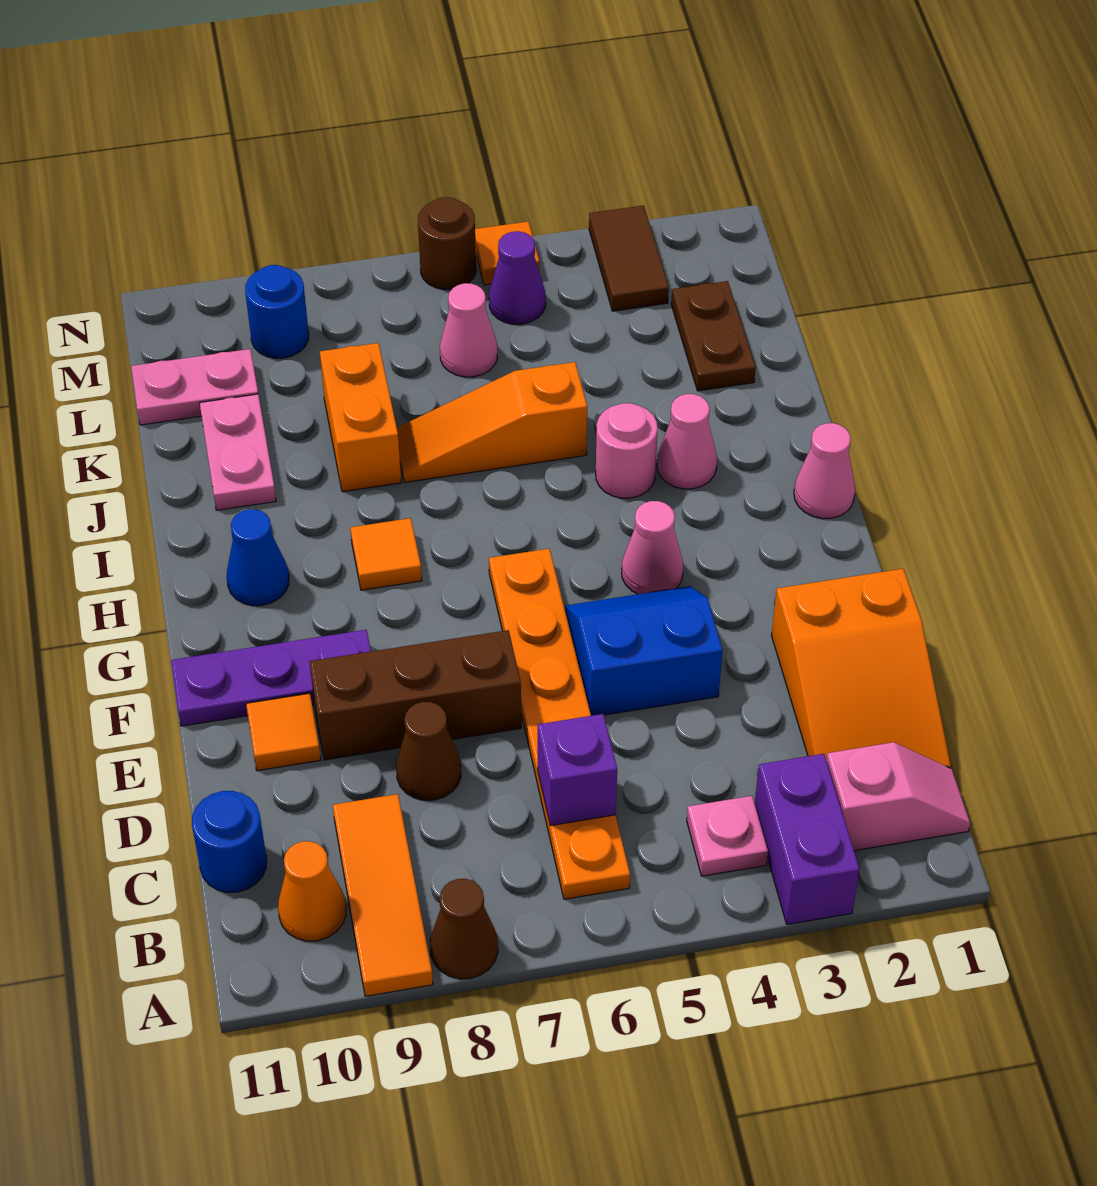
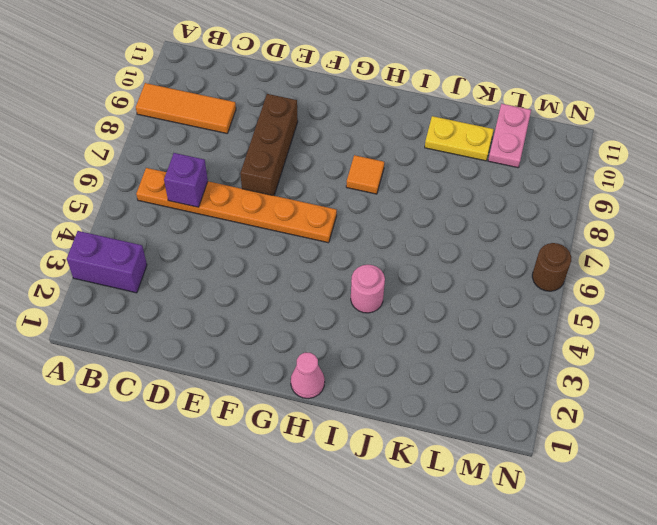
yellow 1x2 plate [425,116,494,161] -> pink 1x2 plate [200,394,276,510]
none -> brown 1x1 cone [430,879,498,979]
none -> pink 1x2 slope [826,742,970,851]
none -> pink 1x1 plate [687,796,768,876]
none -> orange 1x1 cone [278,841,346,941]

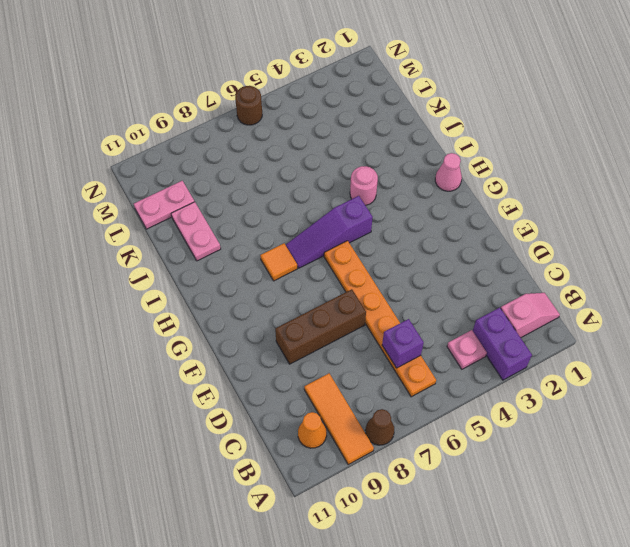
purple 1x3 slope [286,196,373,268] -> none
none -> orange 2x3 slope [771,569,951,768]
none -> blue 1x1 round brick [192,791,267,892]
none -> brown 1x1 cone [396,702,461,800]
none -> blue 2x2 slope [565,586,723,716]

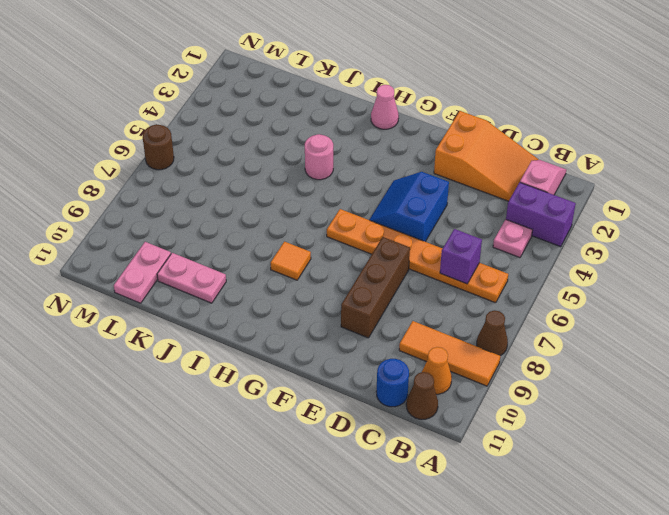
brown 1x1 cone [406,372,438,419] -> brown 1x1 cone moved to [396,702,461,800]
none -> orange 1x1 tile [246,693,321,771]
none -> purple 1x3 plate [171,630,371,726]
none -> pink 1x1 cone [622,501,683,594]
none -> blue 1x1 cone [227,509,289,606]

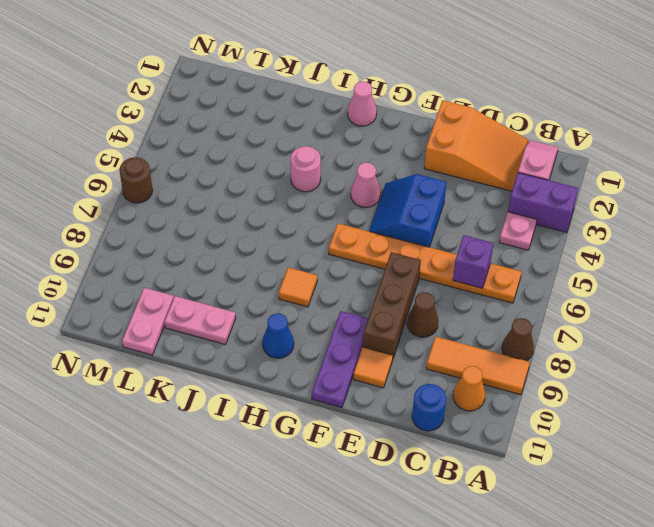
none -> pink 1x1 cone [657,394,717,489]
none -> orange 1x3 slope [397,362,587,482]
none -> orange 1x2 brick [320,343,401,492]
none -> brown 1x2 plate [671,281,756,391]

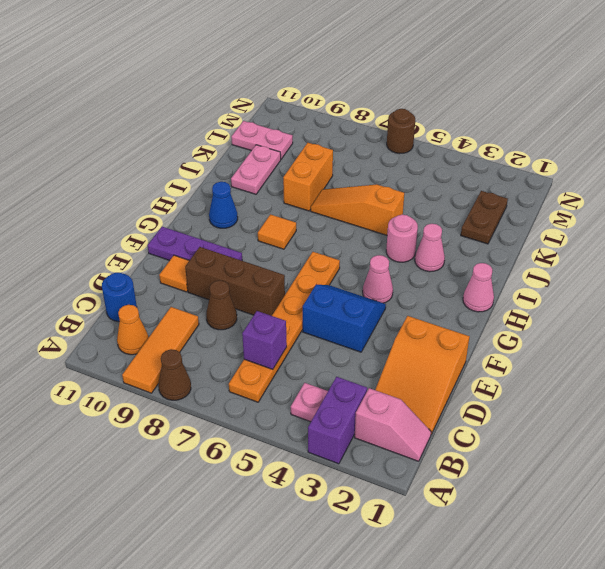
none -> pink 1x1 cone [440,283,497,377]
none -> brown 1x2 tile [589,206,669,311]
none -> purple 1x1 cone [489,231,546,324]
none -> blue 1x1 round brick [245,265,309,358]

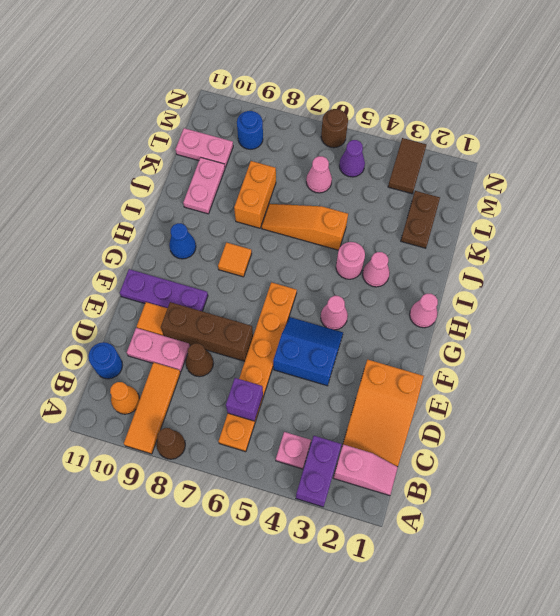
pink 1x2 plate [127,328,190,372] -> none
none -> orange 1x1 tile [475,222,539,285]

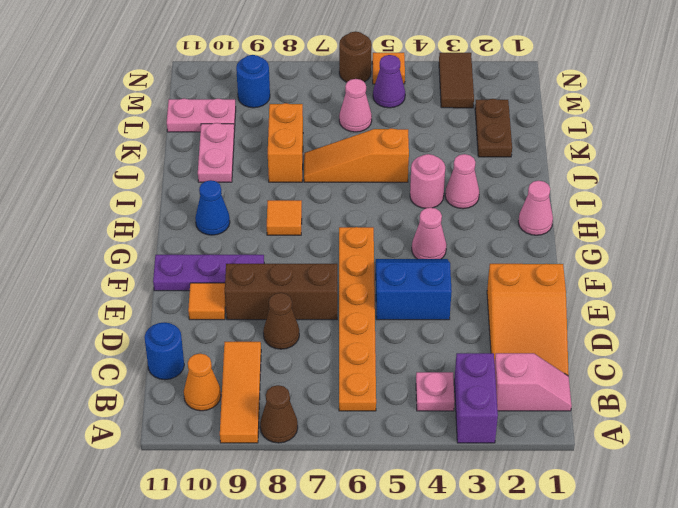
none -> purple 1x1 brick [538,714,617,826]

